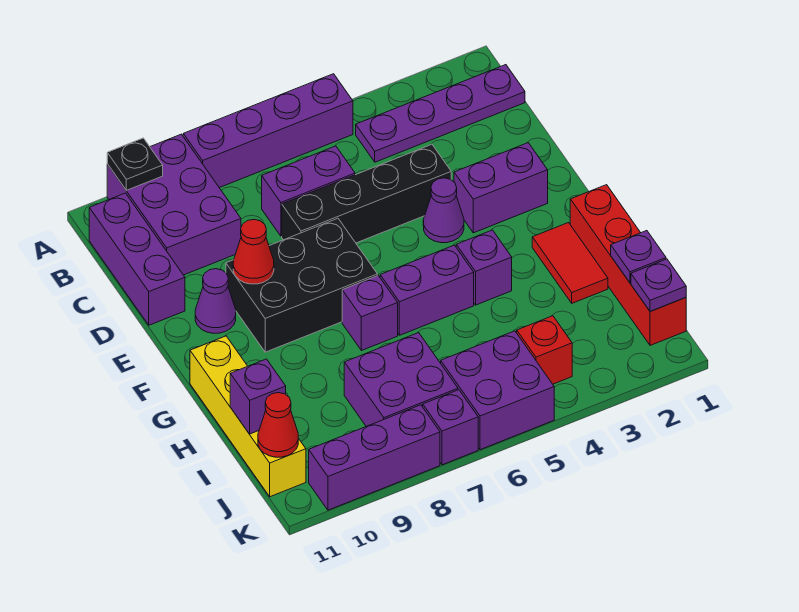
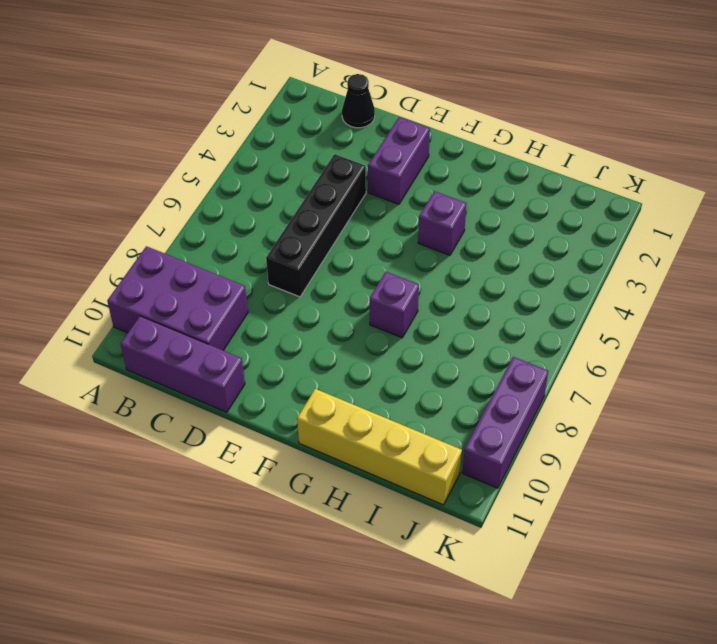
black 1x1 cone [342,74,375,128] -> none
none -> purple 1x4 brick [183,74,353,188]
none -> purple 1x4 plate [356,65,525,162]
none -> purple 1x2 brick [262,146,355,236]

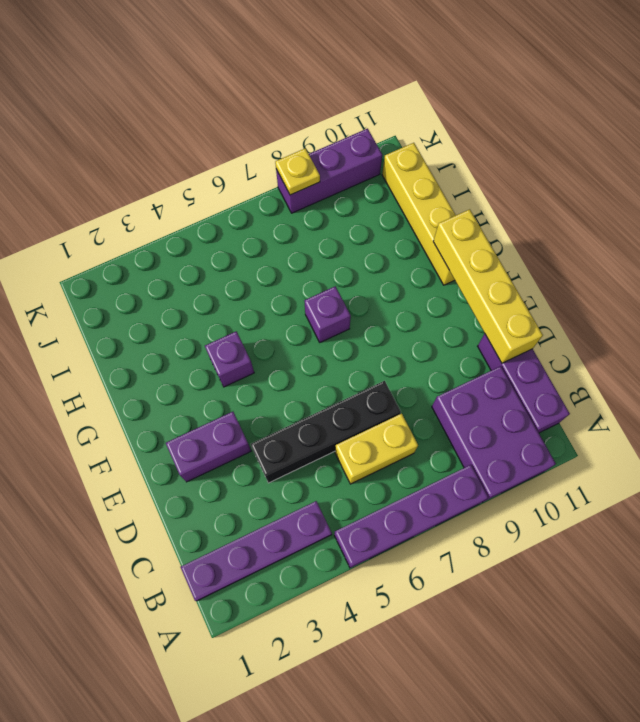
yellow 1x2 brick [335,414,418,484] -> purple 1x2 brick [262,146,355,236]
yellow 1x4 brick [433,209,543,363] -> none
yellow 1x1 plate [275,148,320,195] -> none
none -> purple 1x1 cone [423,178,464,243]
none -> black 2x3 brick [226,218,377,352]
none -> purple 1x1 cone [195,269,236,333]

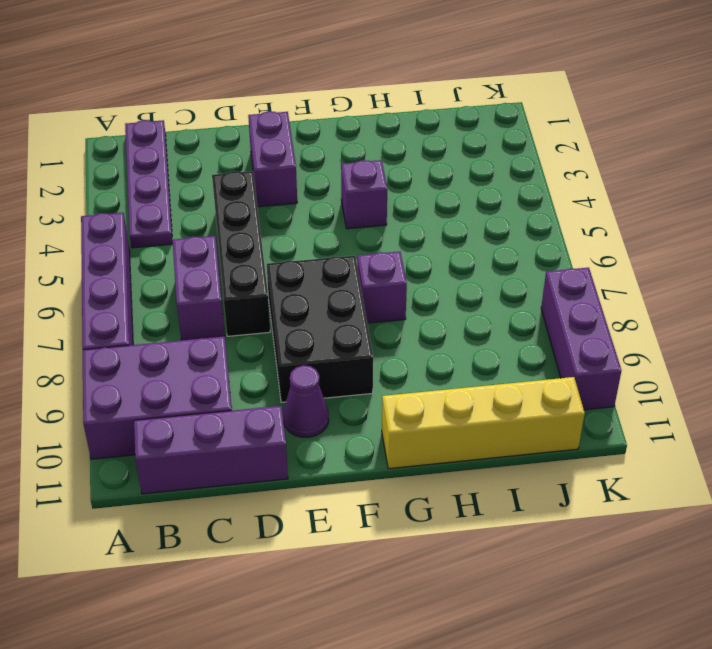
none -> purple 1x1 cone [423,178,464,243]
none -> red 1x4 brick [570,185,686,345]
none -> red 1x2 tile [532,223,608,303]

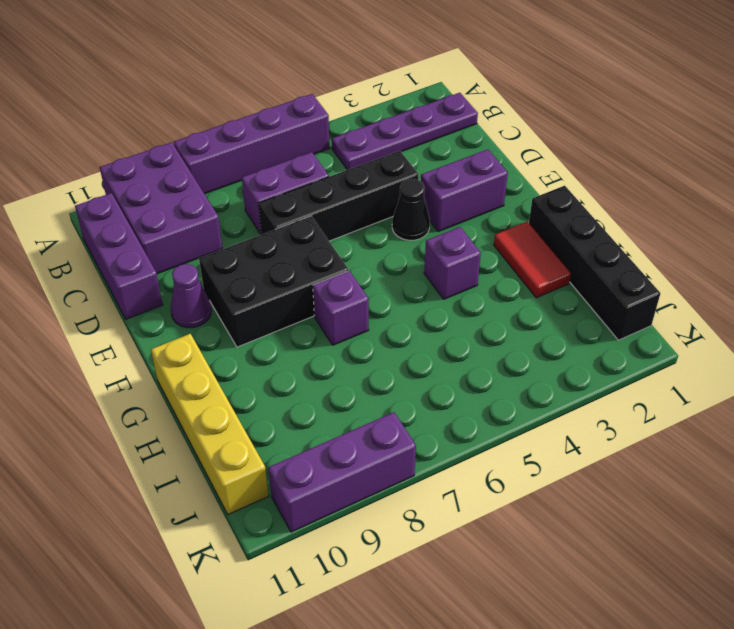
black 1x1 cone [392,179,430,240] -> purple 1x1 cone [423,178,464,243]
black 1x4 brick [529,186,660,340] -> red 1x4 brick [570,185,686,345]
none -> purple 1x2 brick [380,245,474,335]
none -> purple 2x2 brick [344,333,458,426]
none -> red 1x1 brick [517,316,572,384]

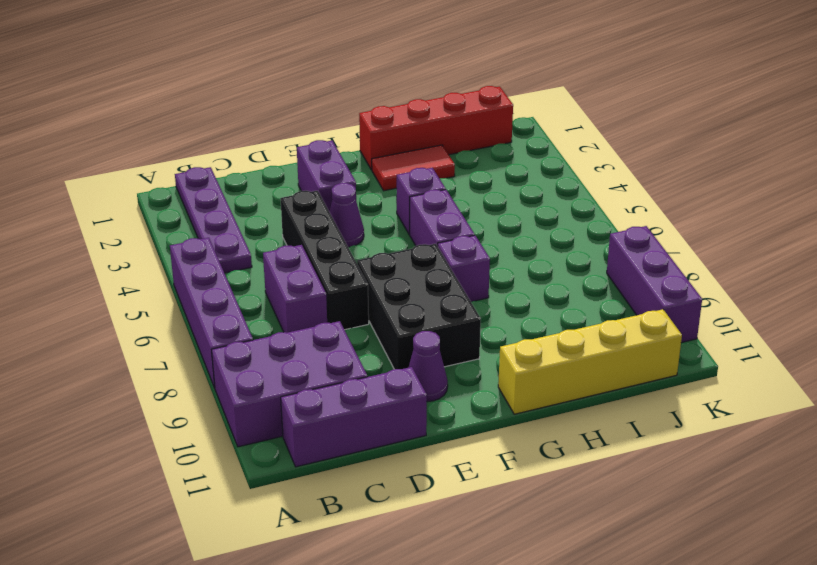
none -> purple 2x2 brick [344,333,458,426]
none -> red 1x1 brick [517,316,572,384]
none -> purple 2x2 brick [441,331,554,450]

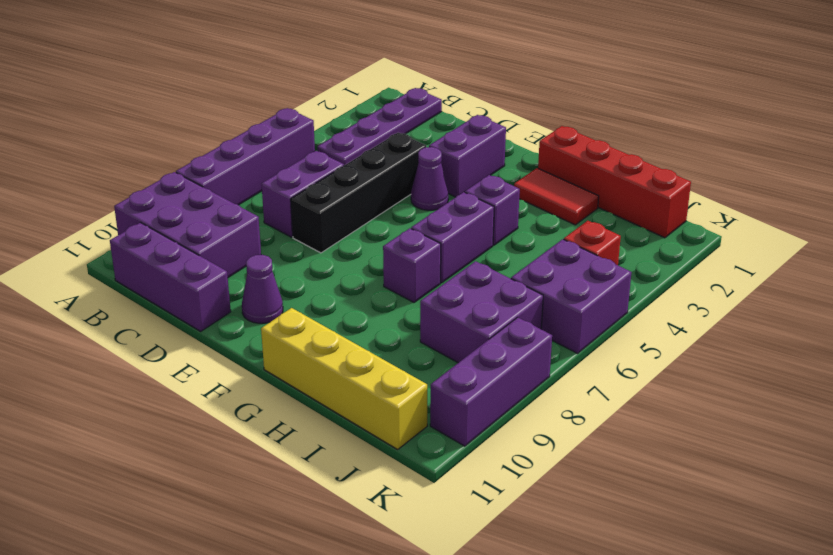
none -> black 2x3 brick [226,218,377,352]
none -> purple 1x1 brick [423,390,478,465]
none -> black 1x1 plate [107,138,163,190]

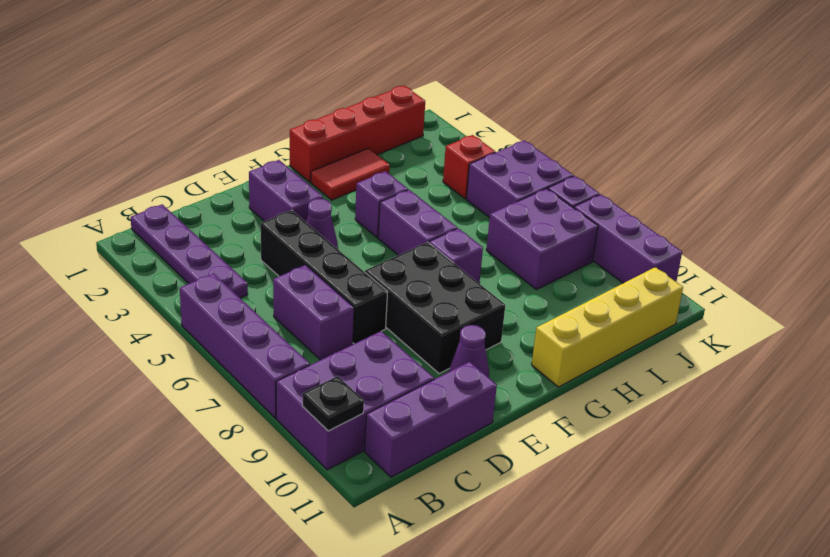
none -> red 1x1 cone [233,220,274,284]
none -> purple 1x1 plate [611,231,666,283]
none -> purple 1x1 brick [230,359,286,434]

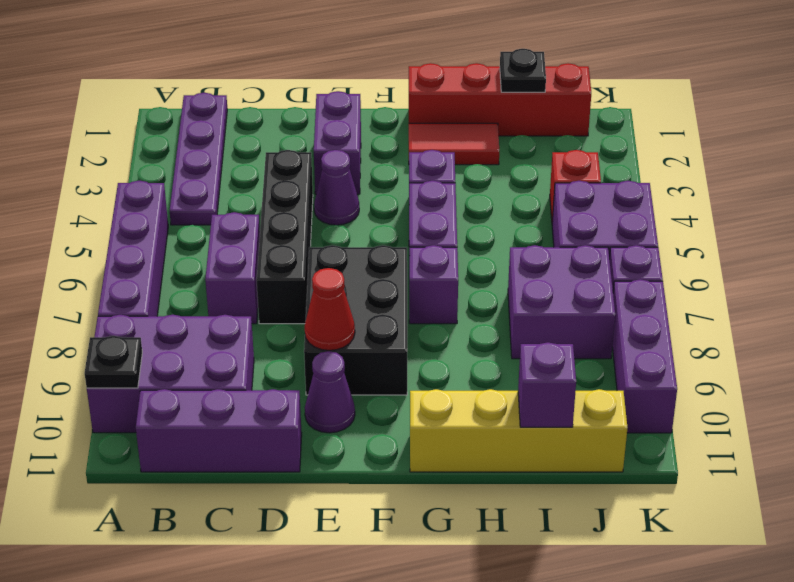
black 1x1 plate [500,49,546,92] -> purple 1x1 plate [611,231,666,283]
none -> purple 1x1 plate [631,259,686,312]
none -> red 1x1 cone [258,393,298,457]

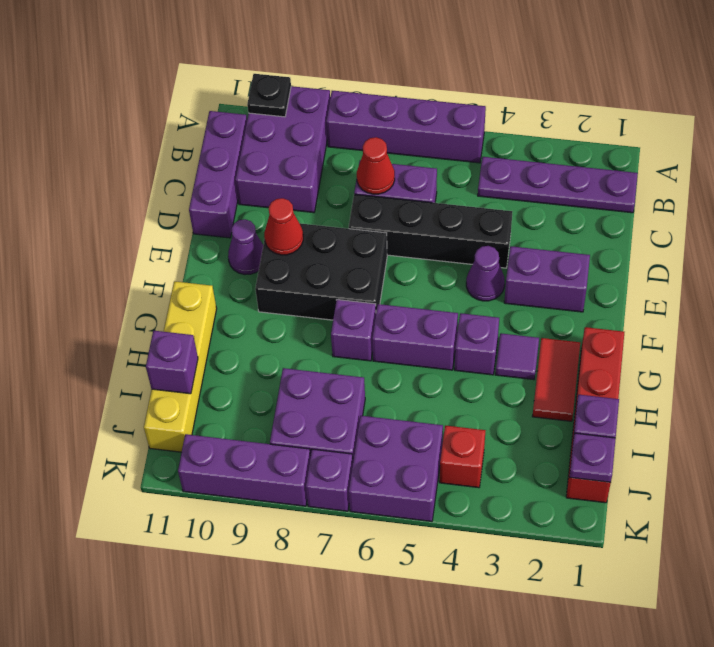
red 1x1 cone [357,137,395,194] -> red 1x1 cone moved to [258,393,298,457]
purple 1x1 tile [496,333,539,380] -> none

